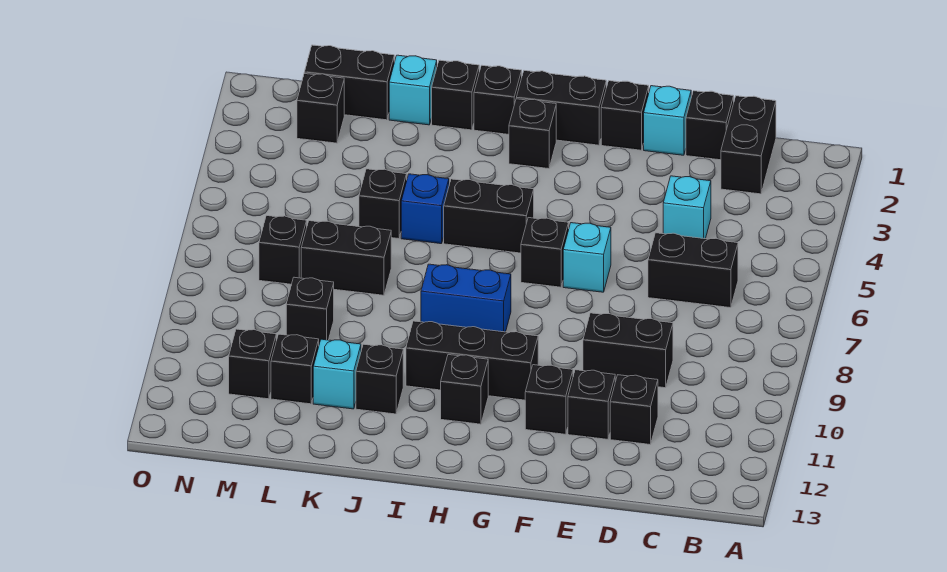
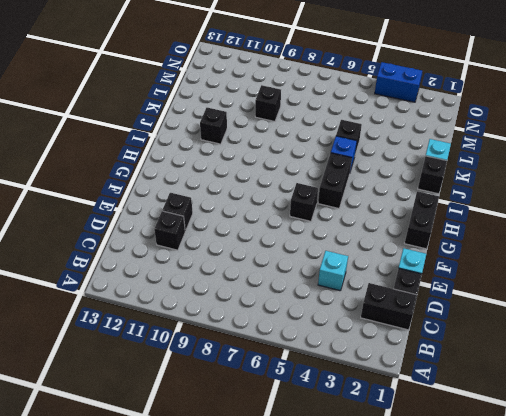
blue 1x2 brick [375,62,422,102] -> blue 1x2 brick turned to [421,264,511,332]
none -> black 1x2 brick [648,233,738,308]
none -> black 1x2 brick [583,313,673,388]
none -> black 1x1 brick [601,81,649,150]
none -> cyan 1x1 brick [563,223,611,292]

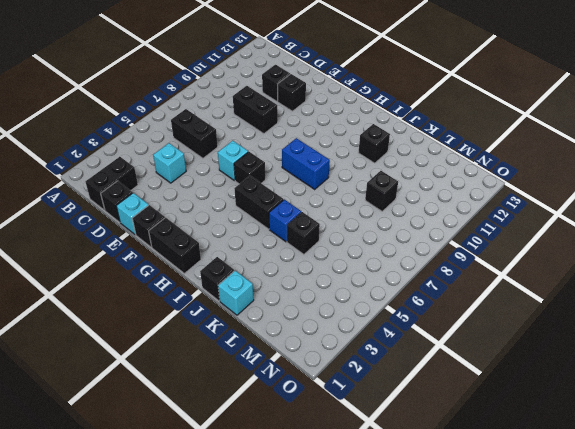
none -> black 1x1 brick [525,365,573,434]
none -> black 1x3 brick [406,321,538,400]
none -> black 1x1 brick [509,99,556,169]
none -> black 1x1 brick [441,355,488,424]

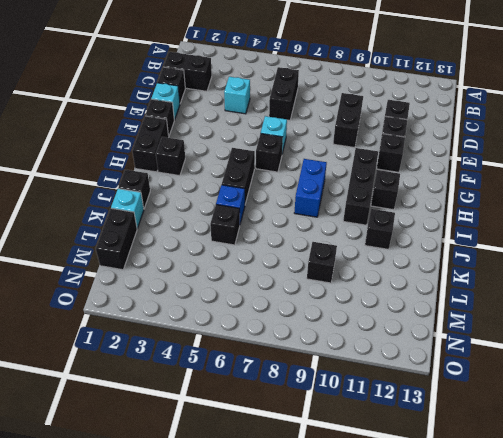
none -> black 1x1 brick [474,65,522,134]
none -> black 1x2 brick [301,221,391,295]
none -> cyan 1x1 brick [313,339,361,409]
none -> black 1x1 brick [271,334,319,404]

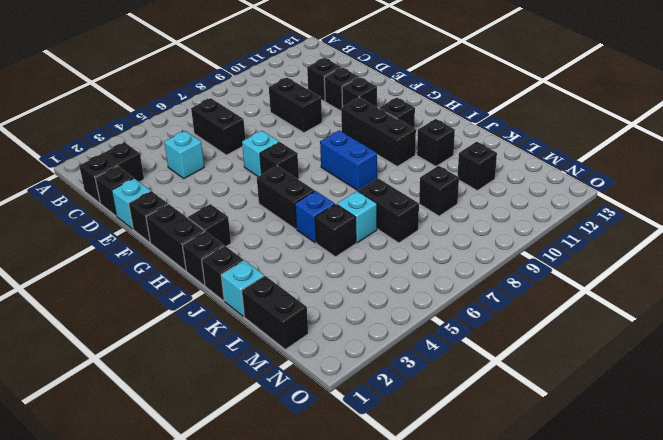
cyan 1x1 brick [337,191,377,243] -> cyan 1x1 brick moved to [313,339,361,409]
none -> black 1x1 brick [297,73,344,143]
none -> black 1x1 brick [259,216,307,284]
none -> black 1x1 brick [229,329,276,399]

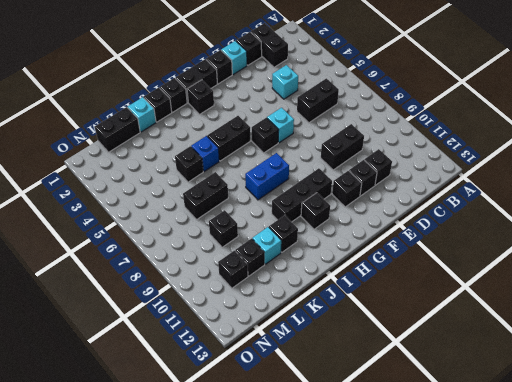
none -> black 1x1 brick [297,73,344,143]
none -> black 1x1 brick [259,216,307,284]

